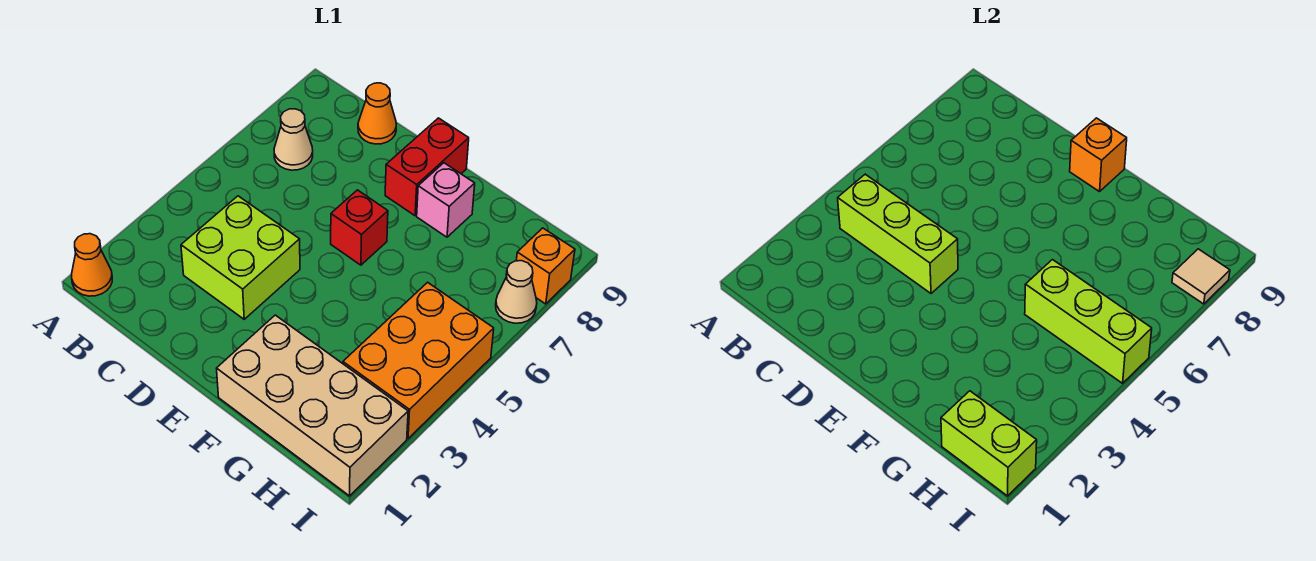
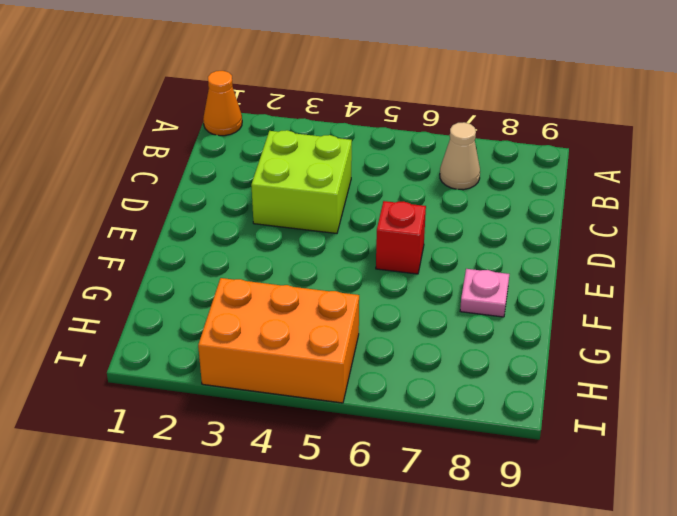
pink 1x1 plate [460,269,509,317] -> pink 1x1 brick [417,163,475,237]
none -> orange 1x1 cone [358,83,396,144]
none -> red 1x2 brick [385,118,469,216]
none -> tan 2x4 brick [217,315,408,496]

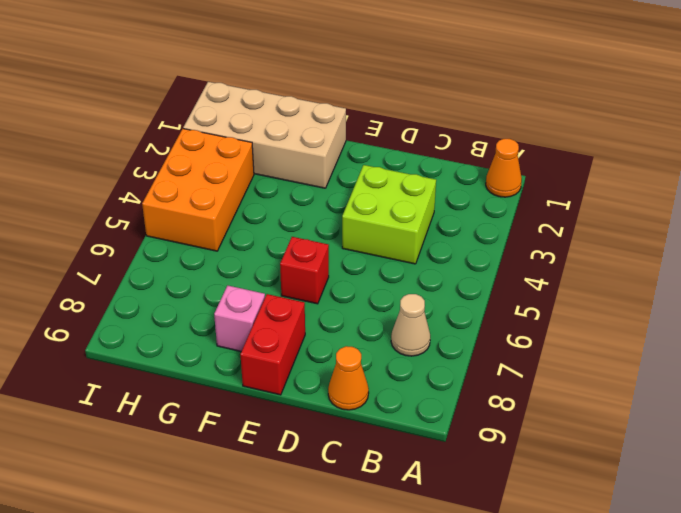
none -> tan 1x1 cone [496,261,537,323]
none -> orange 1x1 brick [516,228,575,304]
none -> lime 1x3 brick [838,174,958,293]

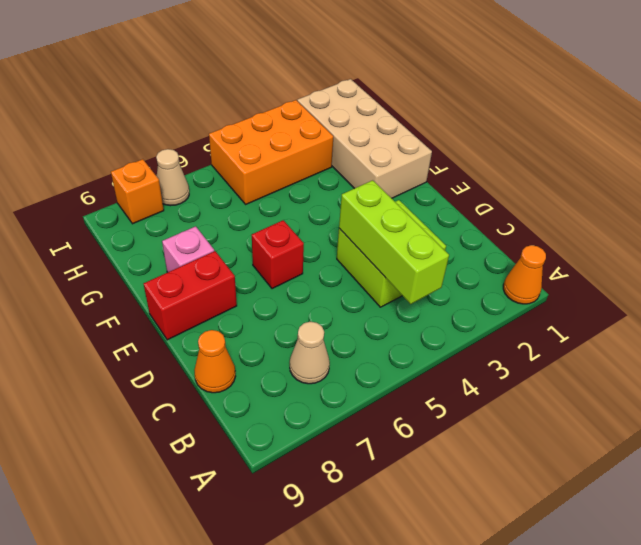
none -> orange 1x1 brick [1070,118,1127,192]
none -> lime 1x3 brick [1025,260,1152,383]
none -> lime 1x2 brick [941,391,1037,496]

